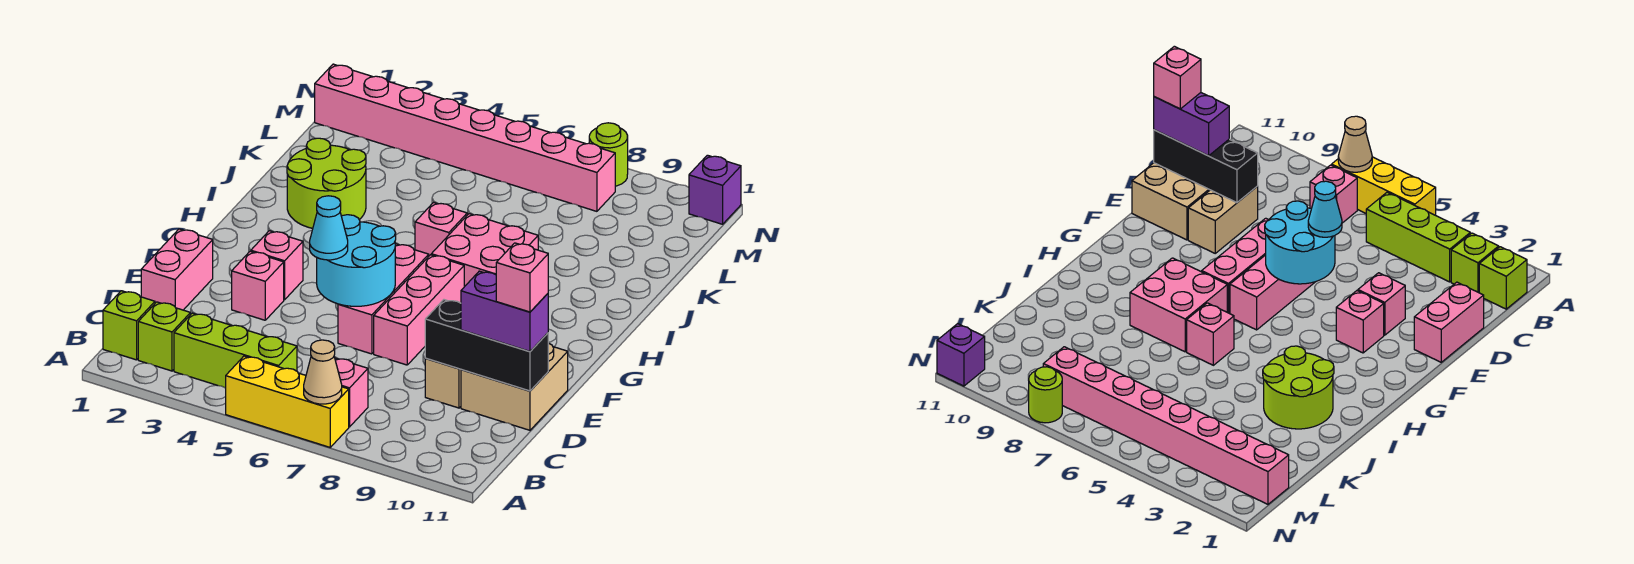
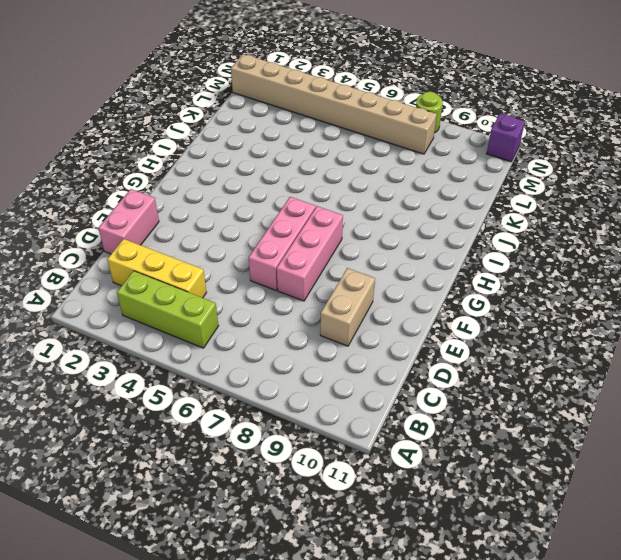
yellow 1x3 brick [107,239,206,298] -> yellow 1x3 brick moved to [226,356,349,447]
tan 1x8 brick [231,54,437,154] -> pink 1x8 brick [315,64,615,211]
none -> lime 1x1 brick [103,291,155,360]
none -> lime 1x1 brick [138,302,190,371]
none -> pink 1x1 brick [335,358,368,427]

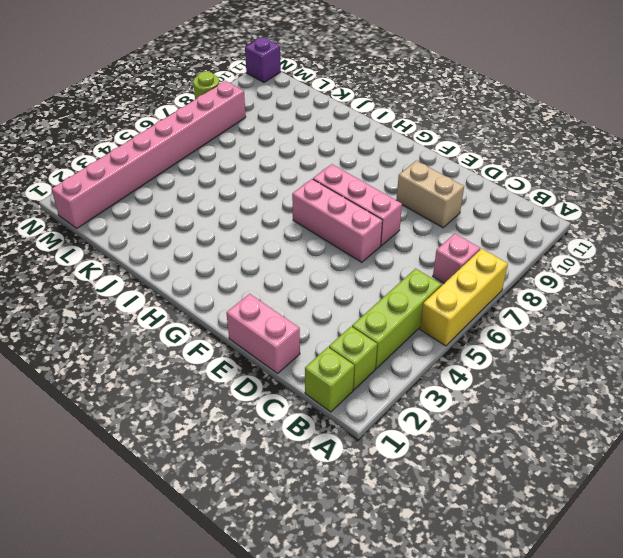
none -> tan 2x2 brick [461,343,568,430]
none -> pink 1x1 brick [232,251,284,320]
none -> pink 1x1 brick [251,231,303,300]

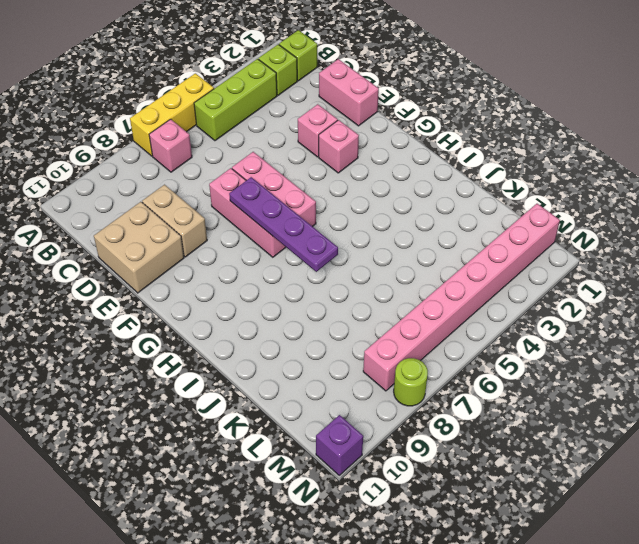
purple 1x4 plate [229,177,338,272] -> none
none -> pink 2x2 brick [431,214,538,287]
none -> lime 2x2 round brick [287,138,366,228]
none -> pink 1x1 brick [415,202,467,256]

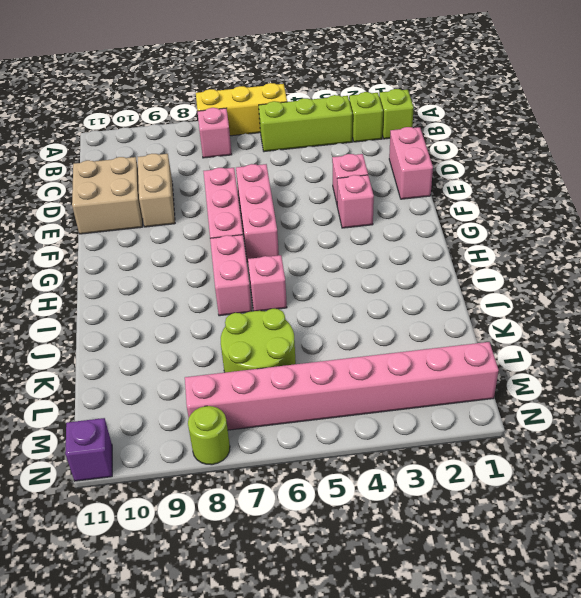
pink 1x2 brick [210,235,252,316] -> pink 2x2 brick [431,214,538,287]
lime 2x2 round brick [221,309,296,372] -> lime 2x2 round brick moved to [287,138,366,228]
none -> tan 1x1 cone [304,340,342,404]
none -> black 1x3 brick [425,300,548,391]
none -> cyan 2x2 round brick [317,215,396,306]

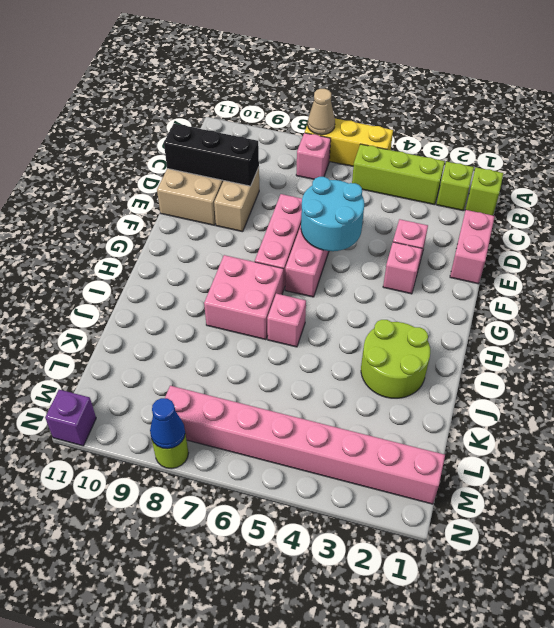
blue 1x1 cone [150,398,185,449] -> none
none -> purple 1x2 brick [461,271,548,352]
none -> cyan 1x1 cone [310,196,348,260]
none -> pink 1x1 brick [496,243,548,312]

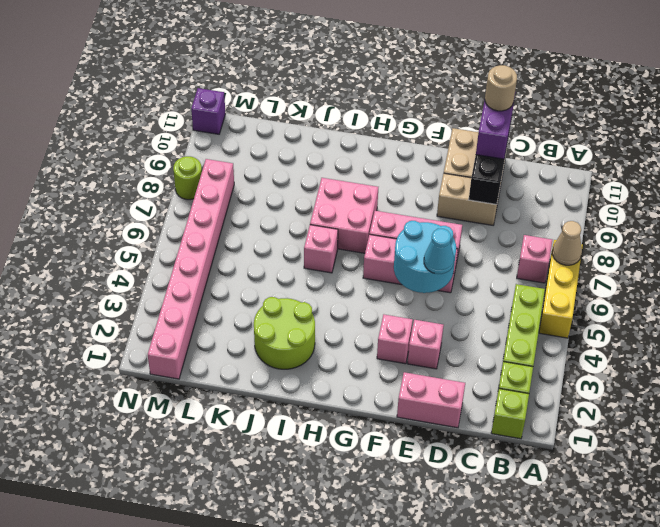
tan 1x1 round brick [485,65,517,111] -> pink 1x1 brick [496,243,548,312]

